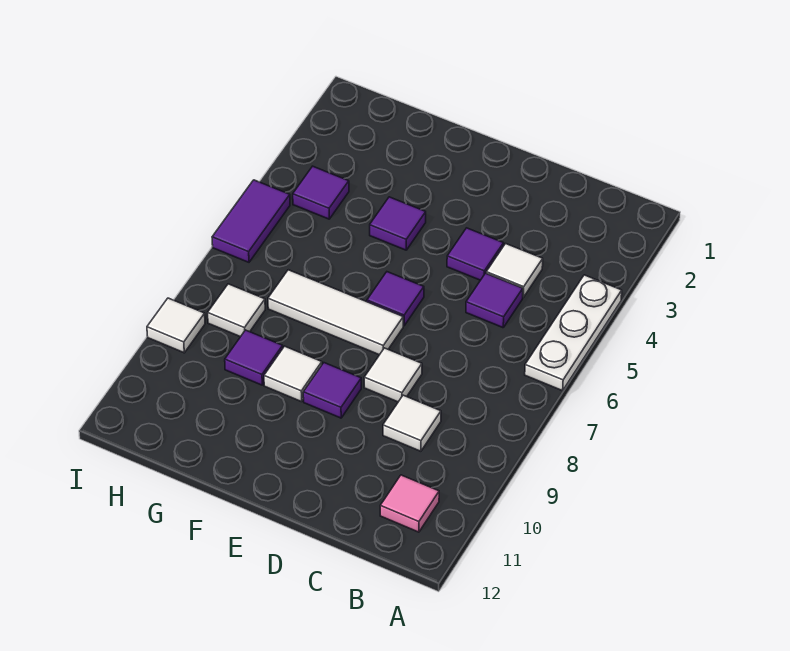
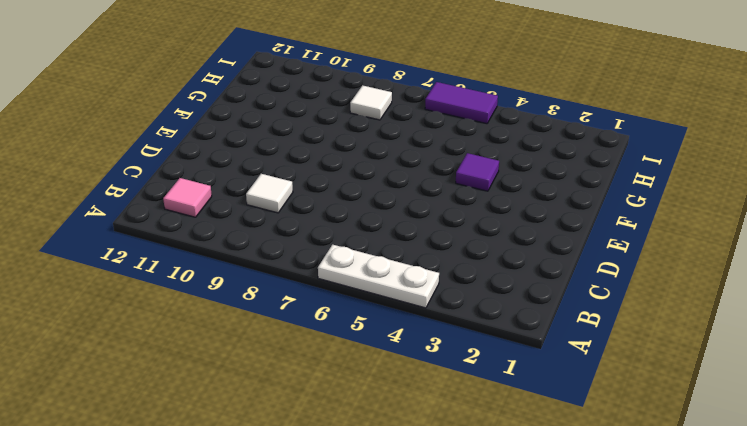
none -> white 1x1 tile [486,244,543,297]
none -> purple 1x1 tile [466,273,523,328]
none -> purple 1x1 tile [447,228,504,280]

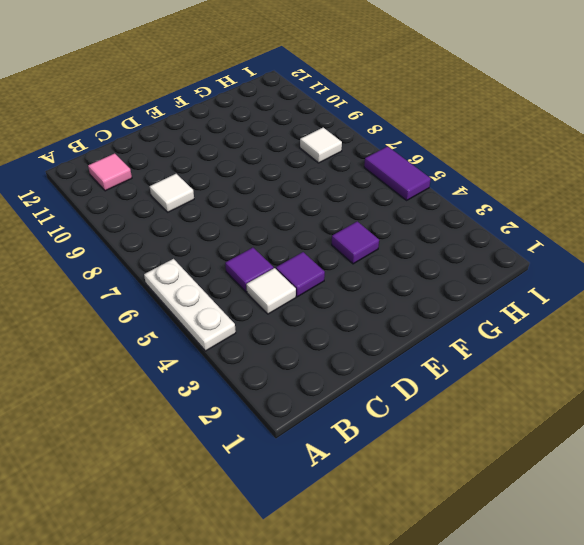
none -> white 1x1 tile [364,348,422,402]
none -> purple 1x1 tile [367,272,424,326]
none -> white 1x3 tile [268,270,403,355]

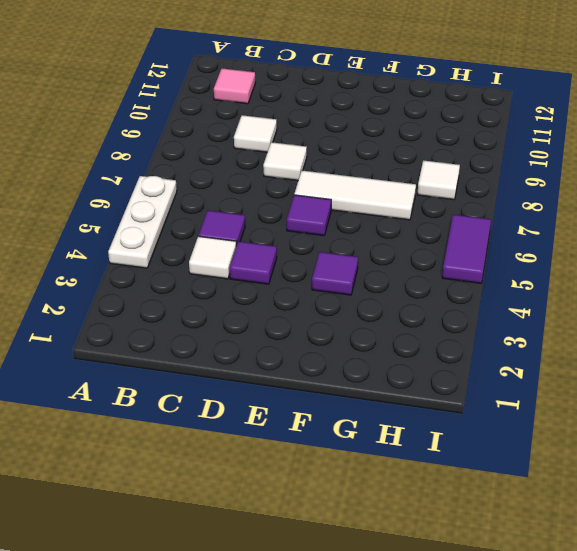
none -> purple 1x1 tile [303,363,361,418]
none -> white 1x1 tile [264,346,322,402]
none -> purple 1x1 tile [225,330,283,385]

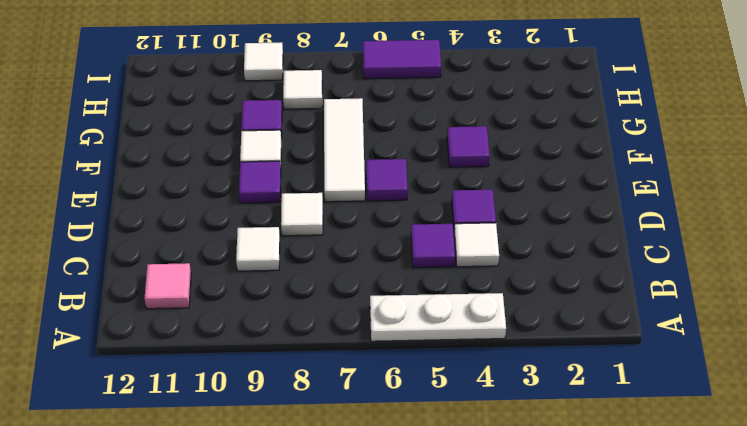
none -> purple 1x1 tile [293,166,349,219]

